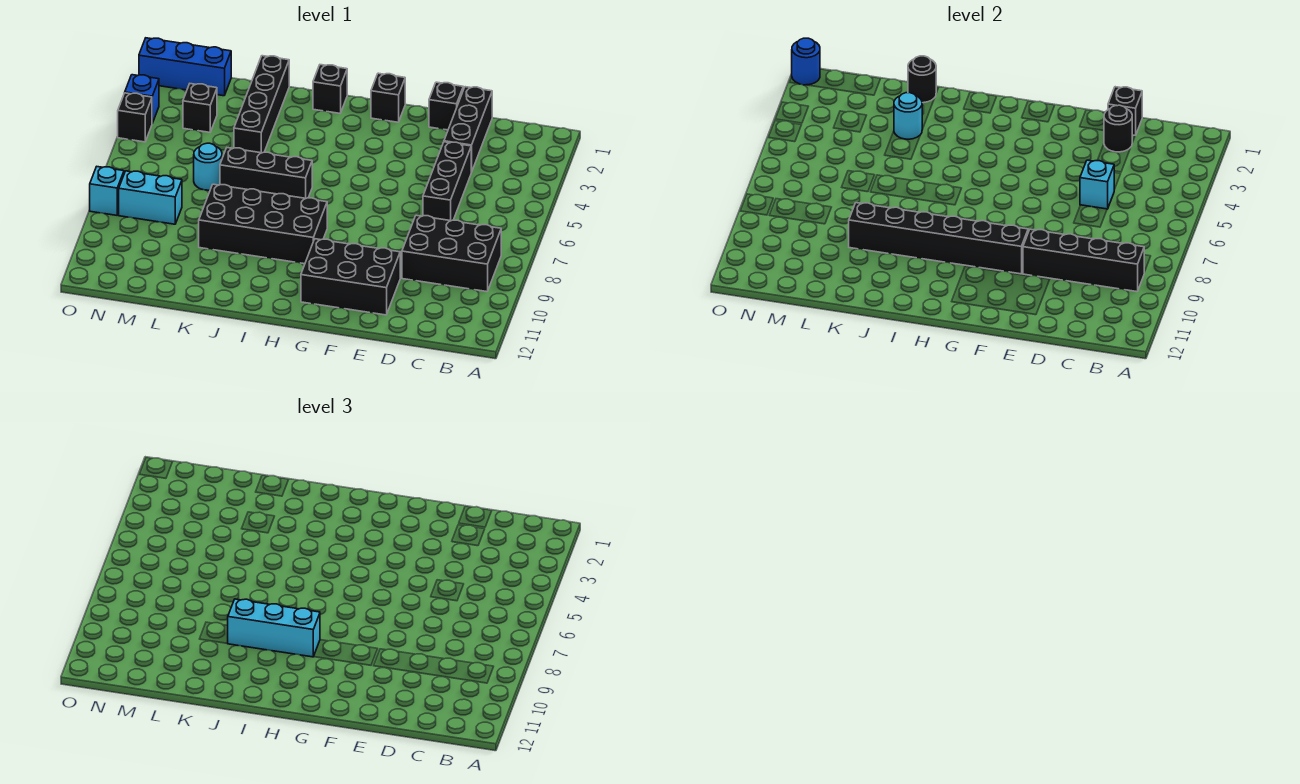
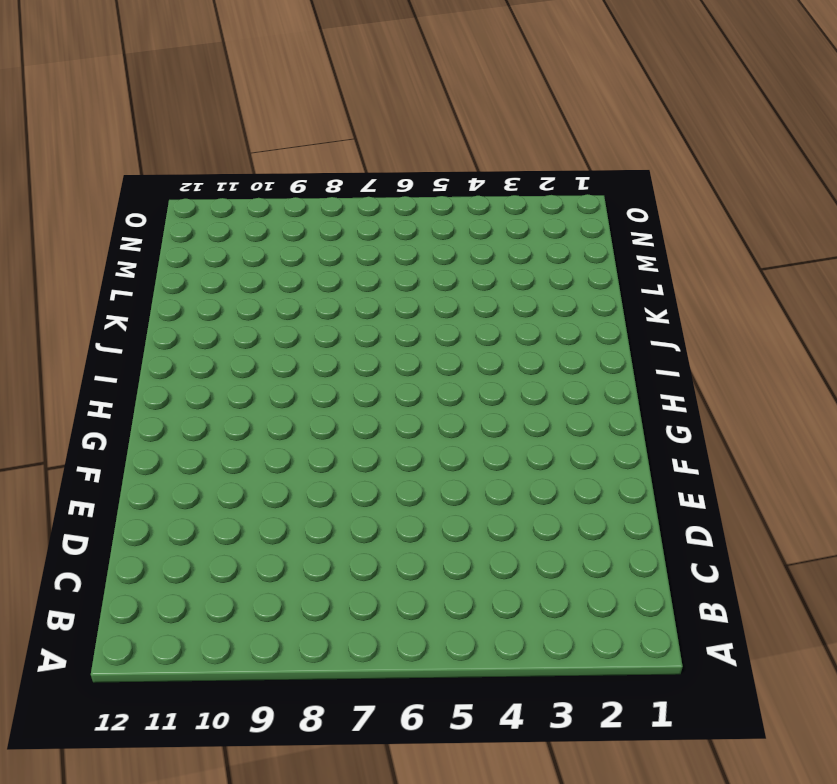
none -> black 2x3 brick [402,215,501,292]
none -> black 1x3 brick [444,87,492,172]
none -> black 1x3 brick [423,142,471,221]

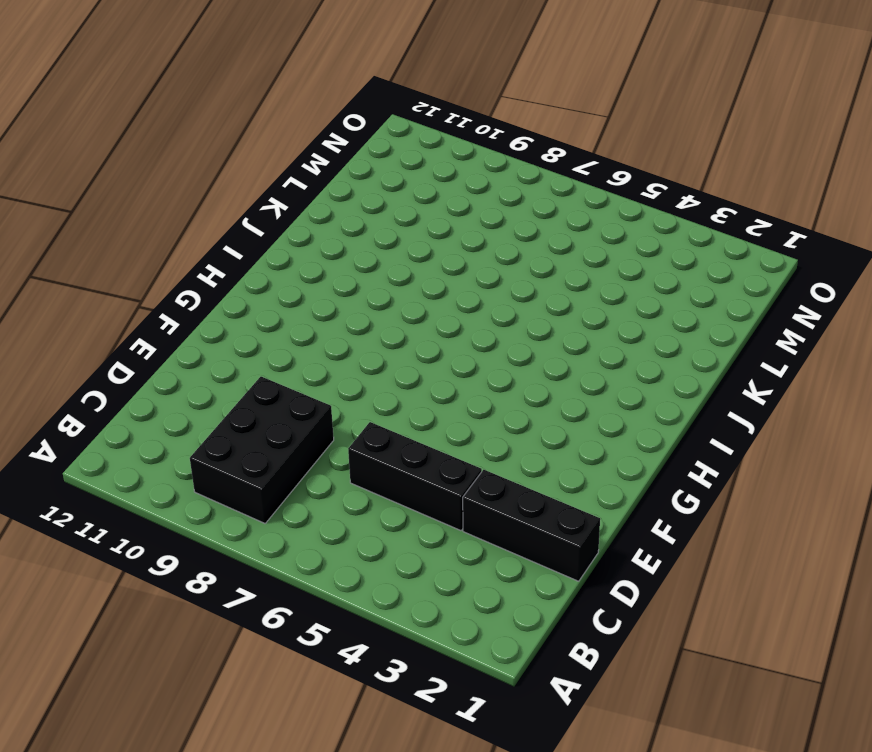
none -> black 1x1 brick [429,82,463,130]
none -> black 2x3 brick [301,239,400,315]
none -> black 1x1 brick [371,73,405,122]

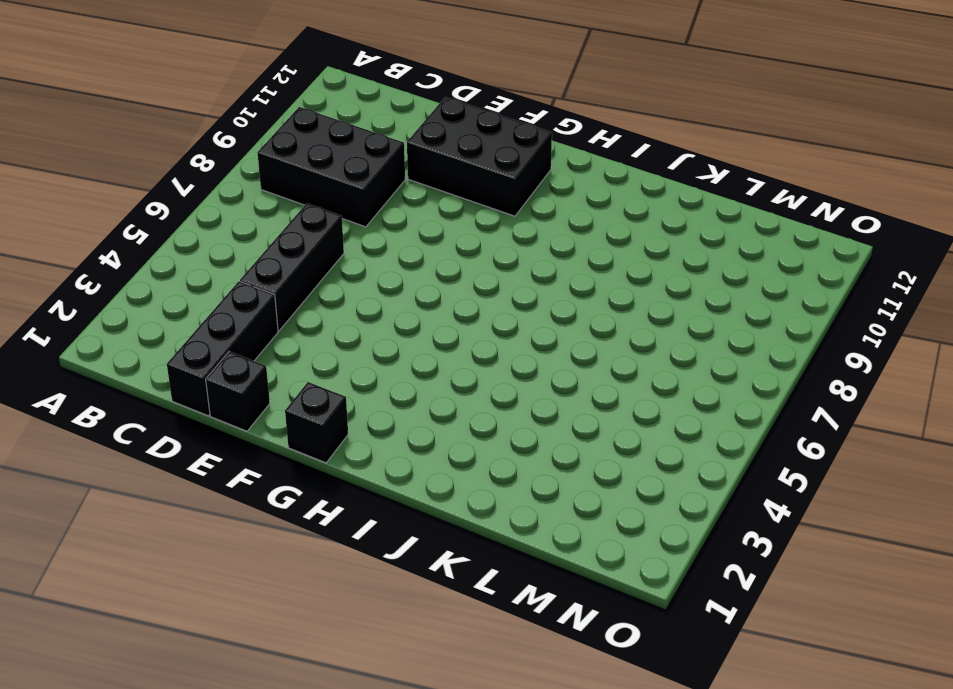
none -> black 2x4 brick [199,184,327,264]
none -> black 1x1 brick [313,65,347,113]
none -> black 1x3 brick [220,148,312,198]

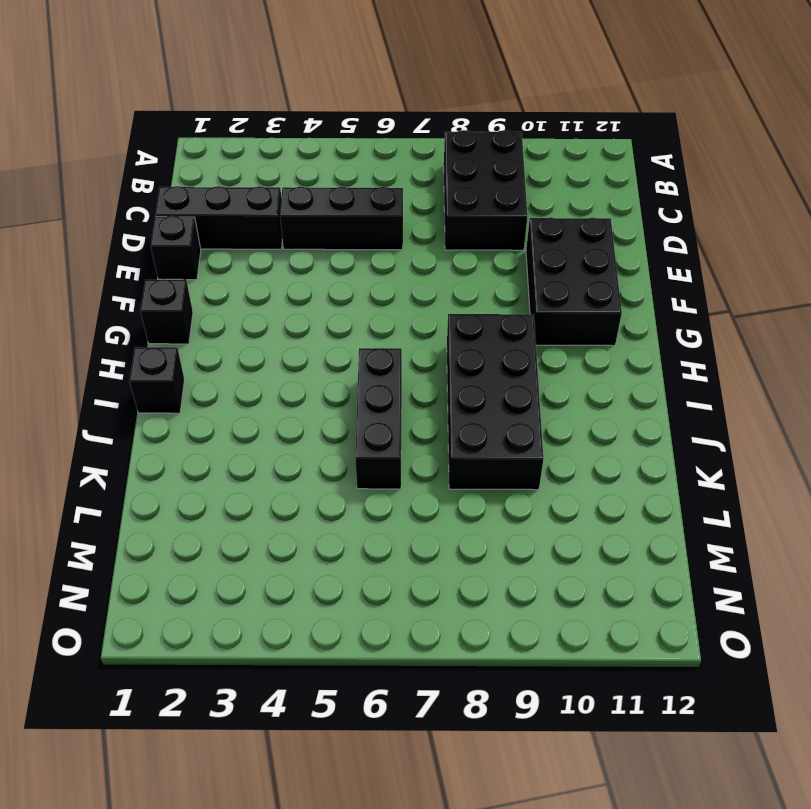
none -> black 1x4 brick [234,56,289,153]
none -> cyan 1x1 round brick [194,143,222,190]
none -> blue 1x3 brick [139,38,231,96]

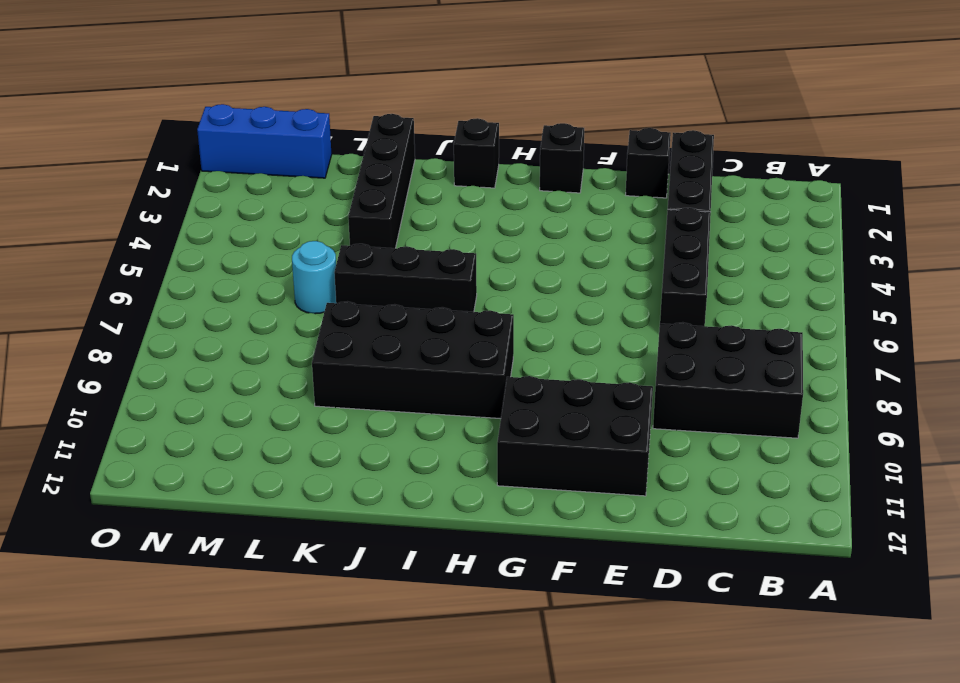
none -> black 1x1 brick [183,84,217,132]
none -> cyan 1x2 brick [119,171,182,224]
none -> blue 1x1 brick [125,75,159,123]

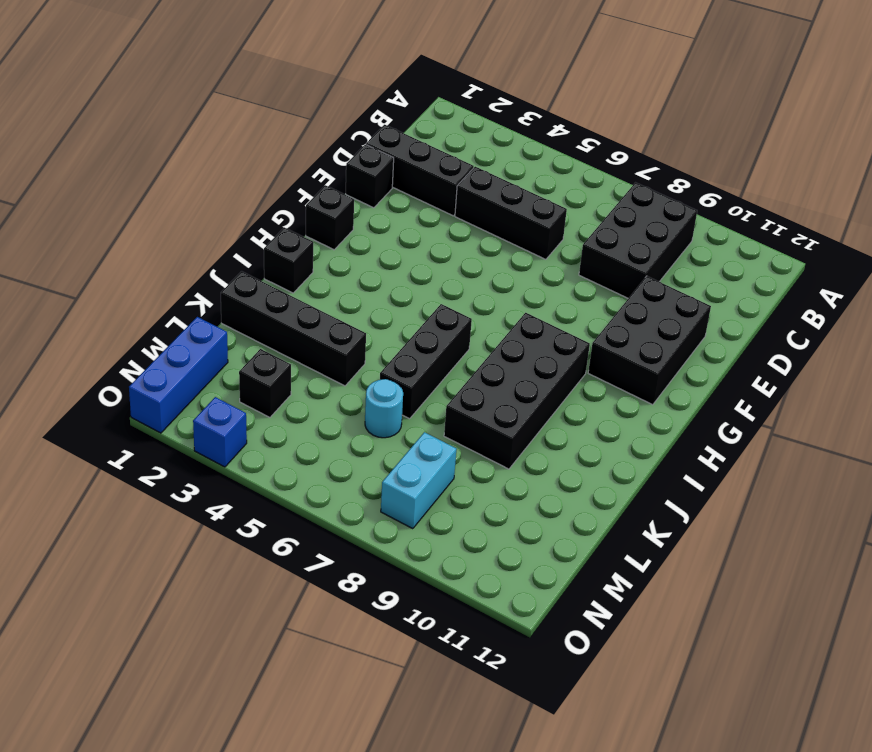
none -> black 1x1 brick [118,93,152,142]
none -> cyan 1x1 brick [90,167,124,215]
none -> black 1x4 brick [1023,229,1144,292]

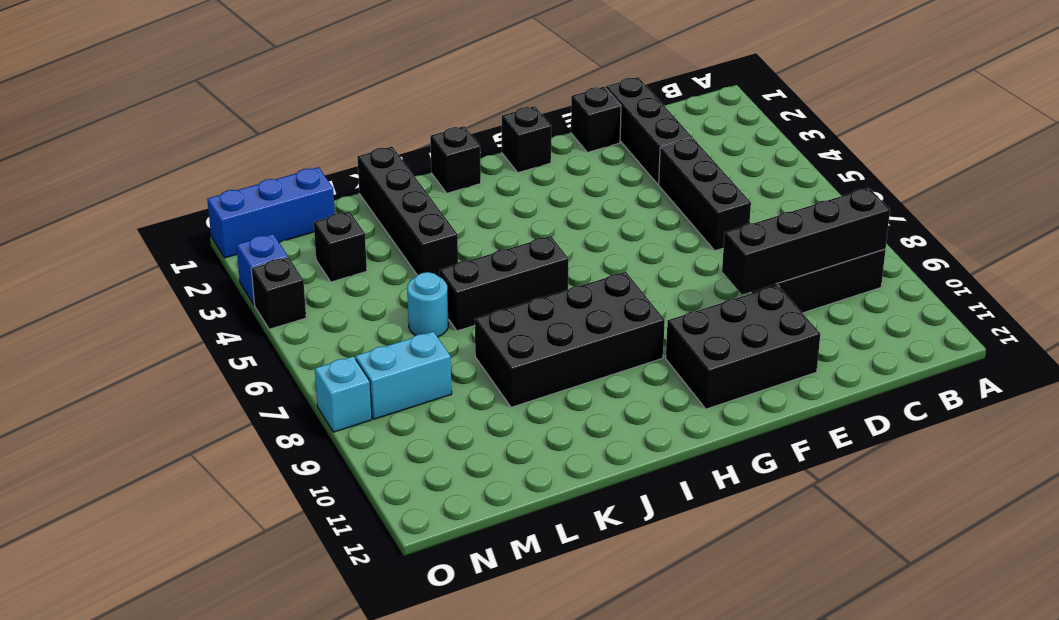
none -> black 1x1 brick [1108,87,1142,135]
none -> black 1x1 round brick [1104,105,1132,152]
none -> cyan 1x1 brick [1080,160,1114,209]

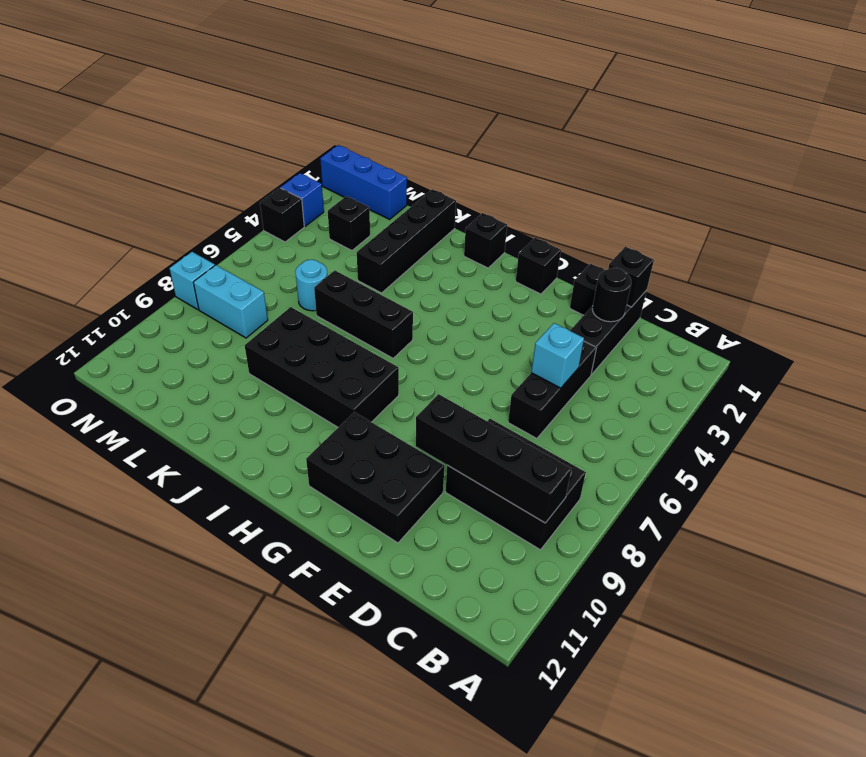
none -> black 1x6 brick [849,203,1029,274]
none -> black 1x1 round brick [908,56,937,103]
none -> cyan 1x1 round brick [894,93,922,139]

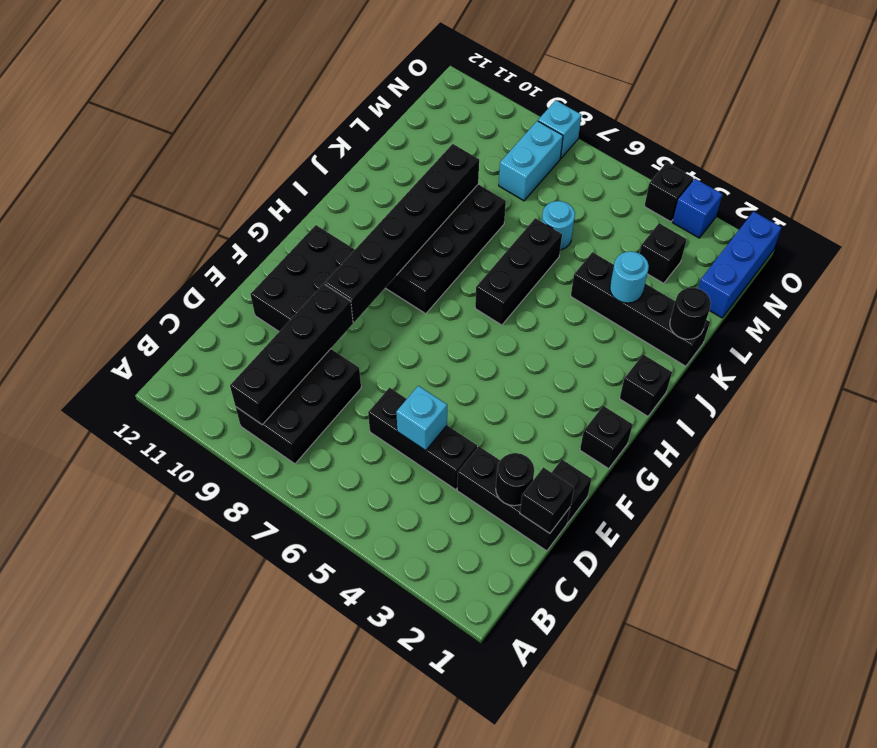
none -> blue 1x1 round brick [792,38,820,85]
none -> cyan 1x3 brick [227,599,320,657]

